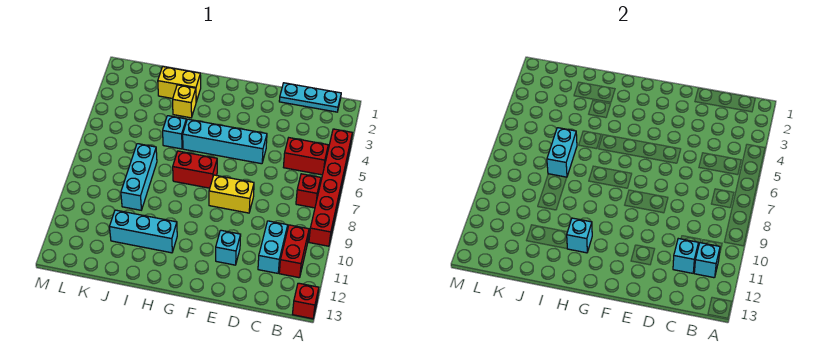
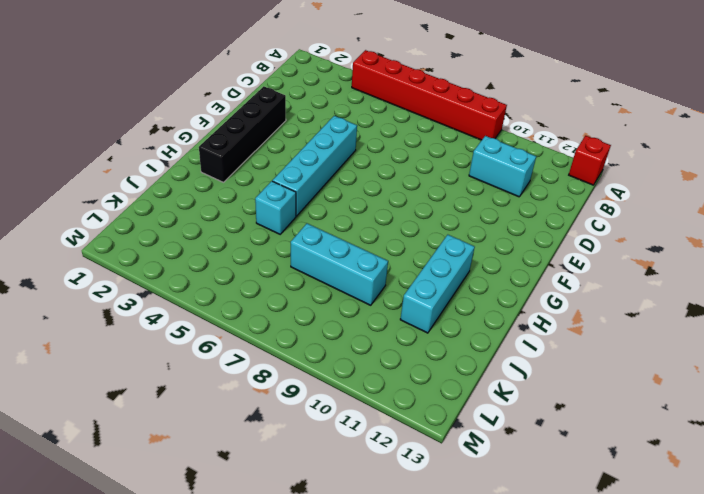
black 1x4 brick [199,86,286,182] -> none
none -> cyan 1x3 plate [279,83,341,112]
none -> red 1x2 brick [284,138,328,175]
none -> red 1x1 brick [296,174,321,208]

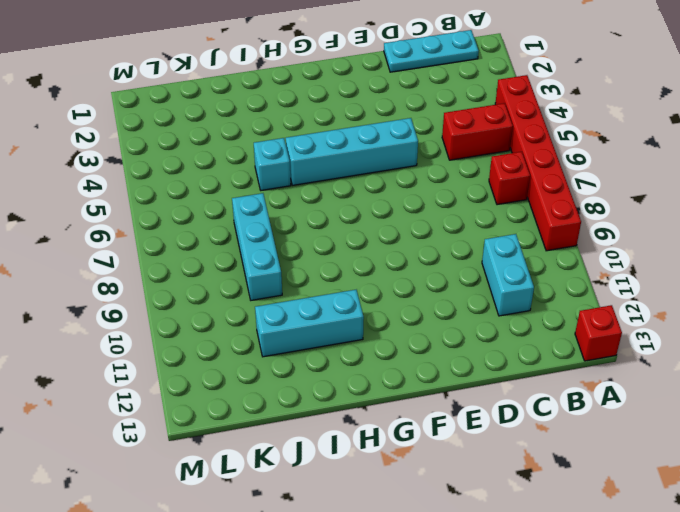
none -> red 1x2 brick [279,225,309,278]
none -> yellow 1x2 brick [209,175,254,213]
none -> cyan 1x1 brick [216,230,241,265]

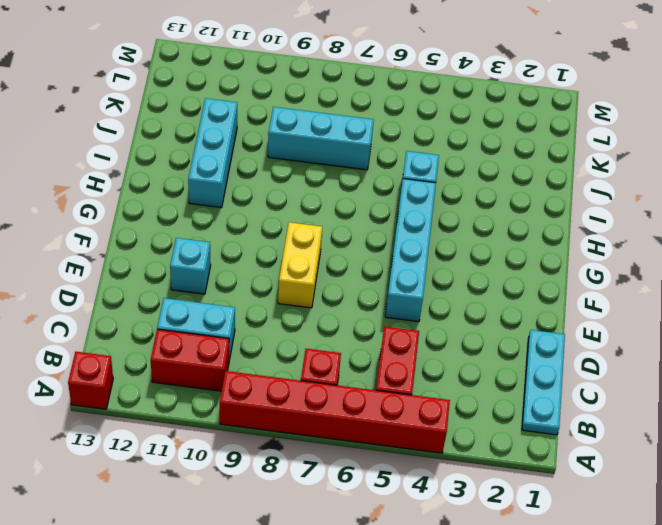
none -> red 1x2 brick [173,151,217,188]
none -> yellow 1x2 brick [158,67,201,102]
none -> yellow 1x1 brick [173,85,196,118]

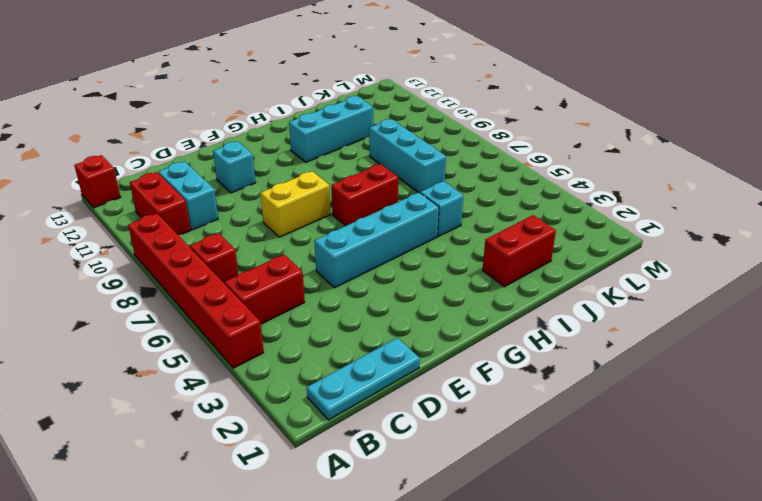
red 1x2 brick [483,215,556,287] -> yellow 1x2 brick [158,67,201,102]
none -> yellow 1x1 brick [173,85,196,118]
none -> cyan 1x1 brick [694,243,720,278]
none -> cyan 1x1 brick [673,239,698,273]

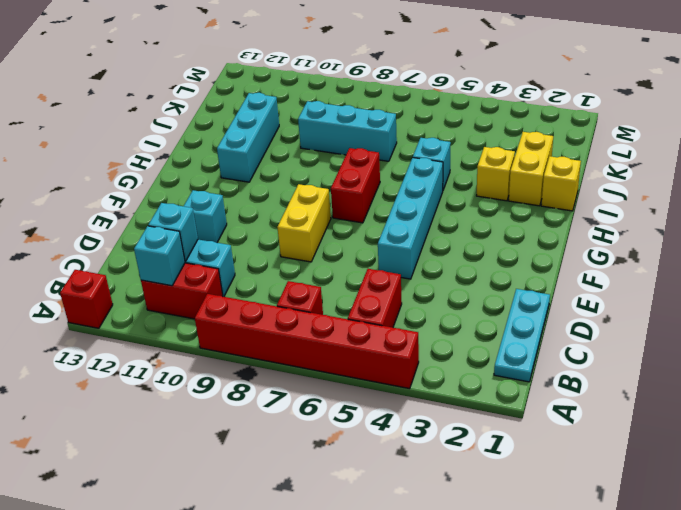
yellow 1x1 brick [541,156,581,211] -> none
none -> cyan 1x1 brick [567,218,592,253]
none -> cyan 1x2 brick [547,128,577,177]

